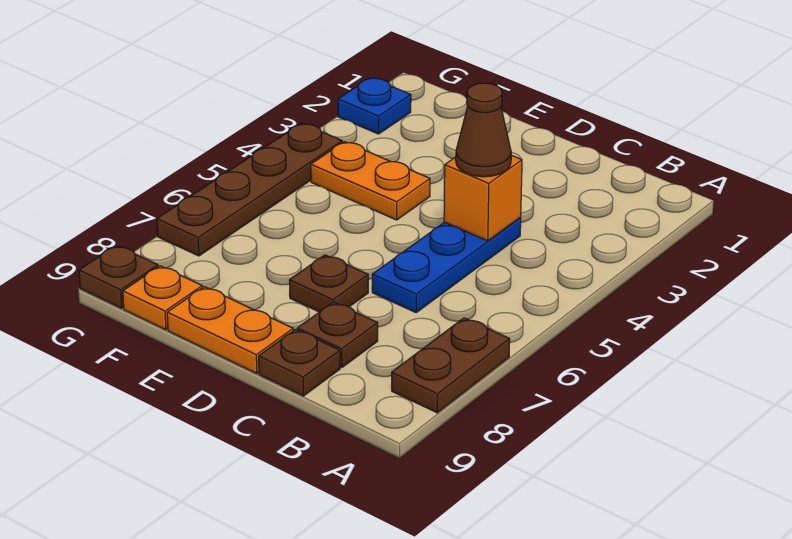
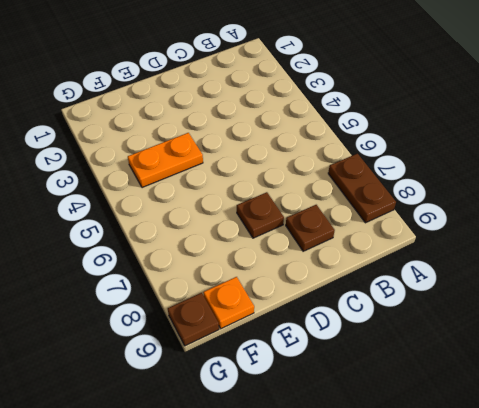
none -> blue 1x3 plate [372,218,521,312]
none -> brown 1x1 plate [259,330,340,396]
none -> orange 1x2 plate [167,287,293,374]

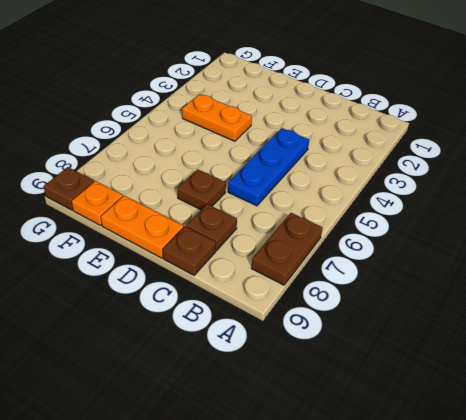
none -> blue 1x1 plate [338,78,411,134]
none -> brown 1x4 plate [157,123,342,256]
none -> orange 1x1 brick [444,155,522,241]

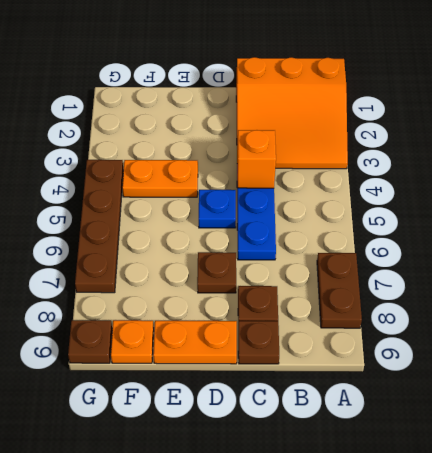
orange 3x3 slope [236,57,348,169] -> none
blue 1x1 plate [199,190,236,228] -> blue 1x1 plate moved to [338,78,411,134]
none -> brown 1x1 cone [456,83,511,177]

